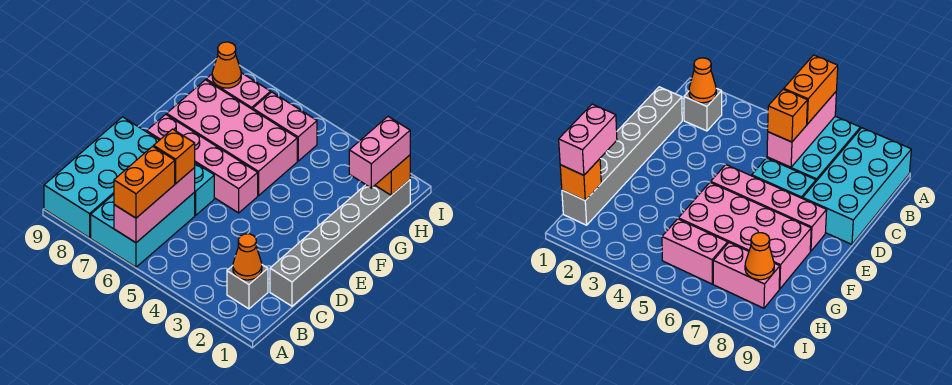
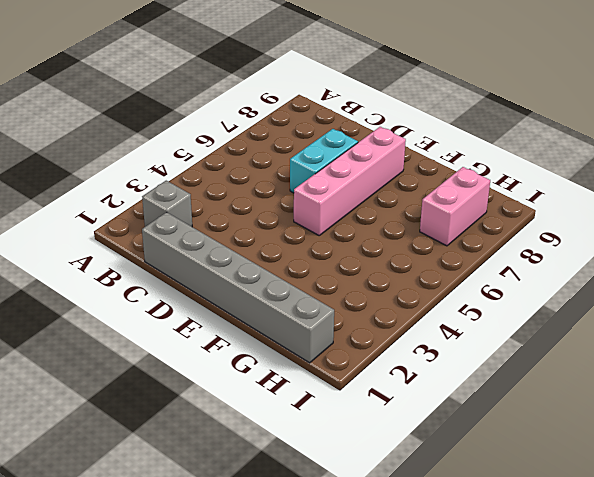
none -> cyan 2x3 brick [91,192,195,267]
none -> cyan 2x4 brick [44,117,159,238]
none -> pink 2x4 brick [167,80,297,196]

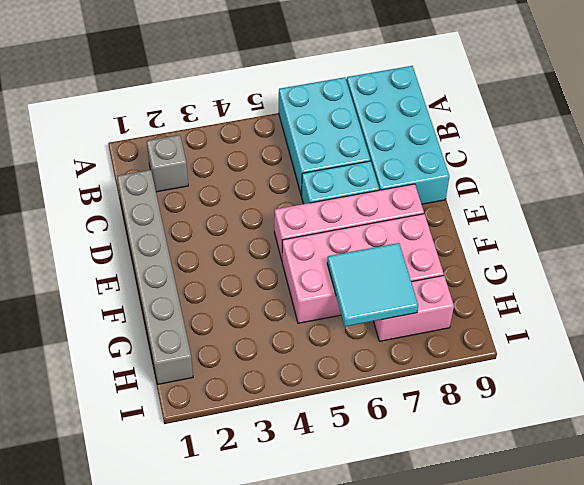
cyan 2x2 tile [327,243,418,326] -> none
none -> pink 1x2 brick [253,92,317,161]
none -> pink 1x3 brick [114,168,195,243]
none -> orange 1x1 cone [233,234,262,280]

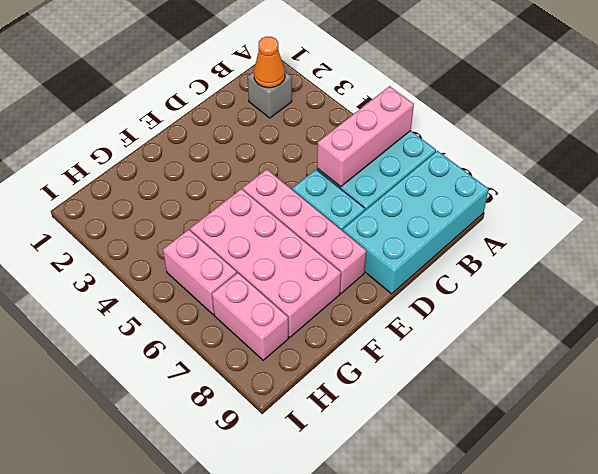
none -> grey 1x6 brick [270,180,410,306]
none -> orange 1x1 brick [375,155,410,195]
none -> orange 1x1 cone [212,42,241,88]

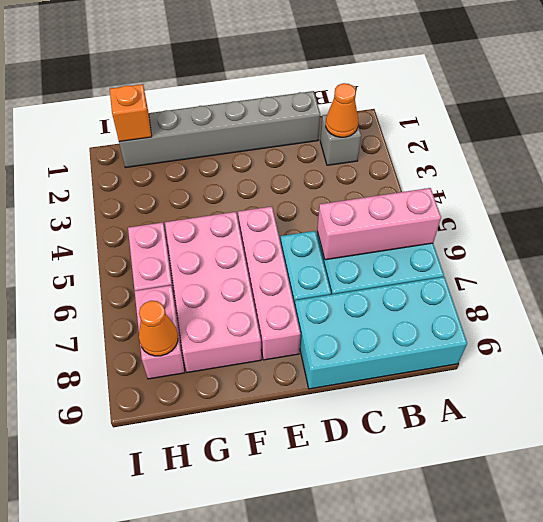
none -> orange 1x2 brick [114,146,175,218]
none -> orange 1x1 brick [154,129,195,183]
none -> pink 1x2 brick [349,117,410,188]

